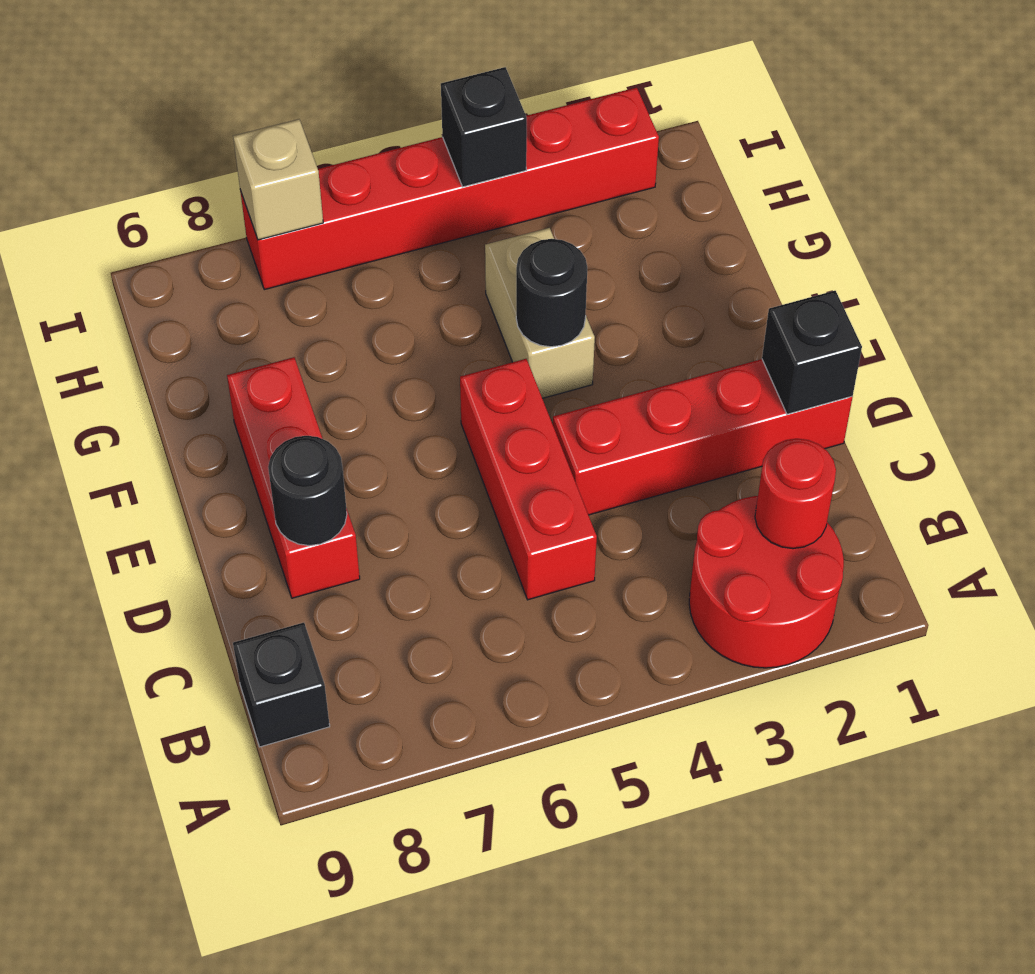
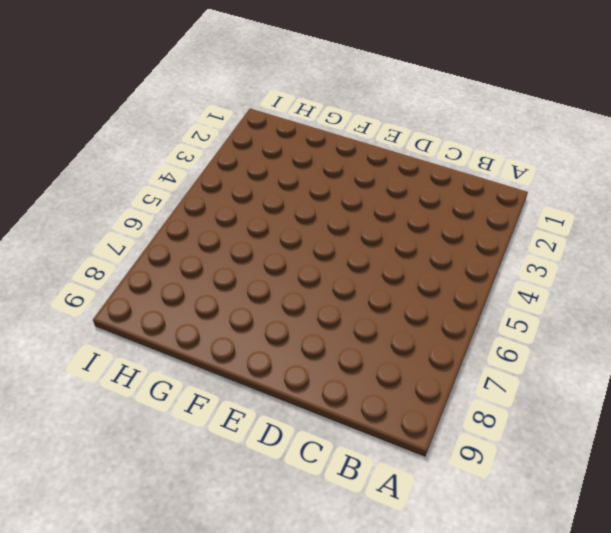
none -> red 2x2 round brick [689,496,844,668]
none -> black 1x1 brick [233,623,330,747]
none -> red 1x3 brick [460,359,597,600]

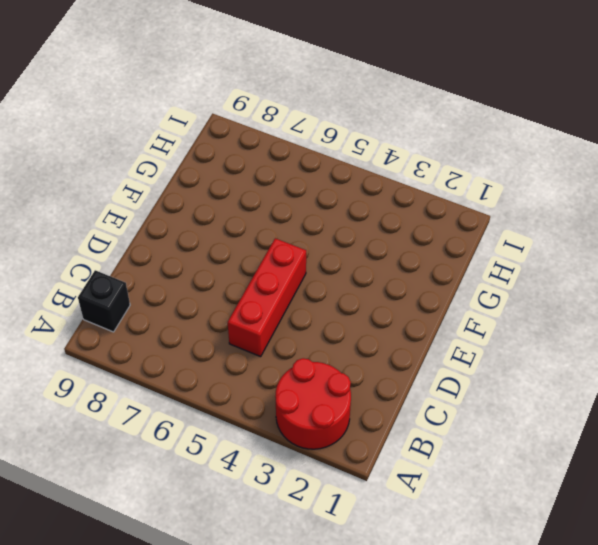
none -> red 1x4 brick [553,359,852,515]
none -> red 1x3 brick [227,357,360,598]
none -> tan 1x2 brick [485,228,595,398]

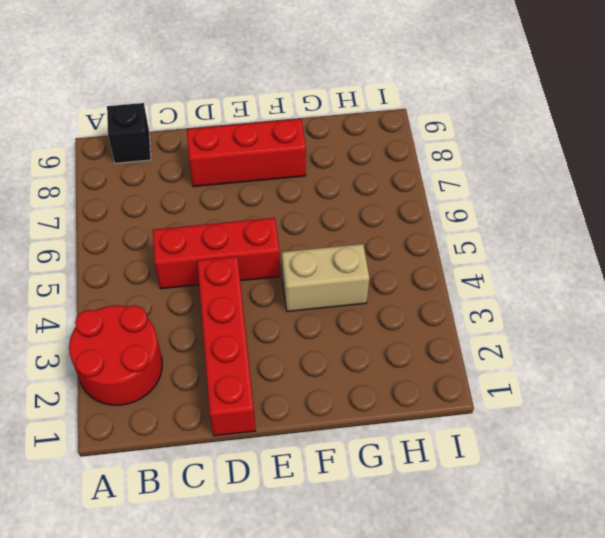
none -> red 1x6 brick [240,87,659,290]
none -> red 1x1 round brick [755,439,836,549]
none -> black 1x1 brick [762,291,862,414]

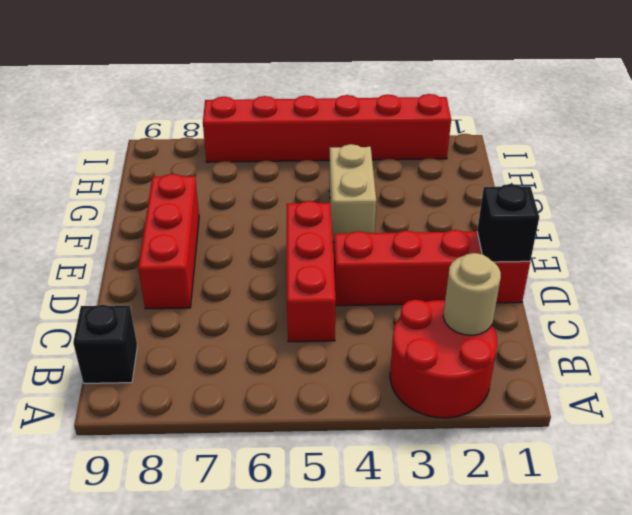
tan 1x1 round brick [443,253,501,335] -> red 1x1 round brick [755,439,836,549]
none -> black 1x1 round brick [268,436,347,546]
none -> black 1x1 round brick [516,239,587,347]
none -> black 1x1 brick [441,67,527,187]

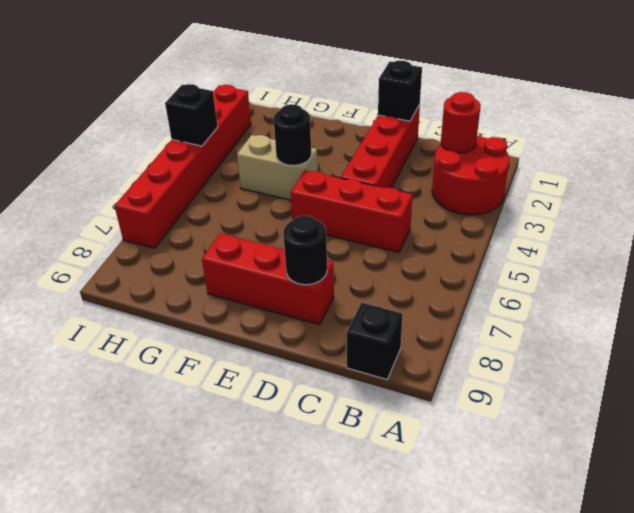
none -> tan 1x1 brick [233,119,323,240]

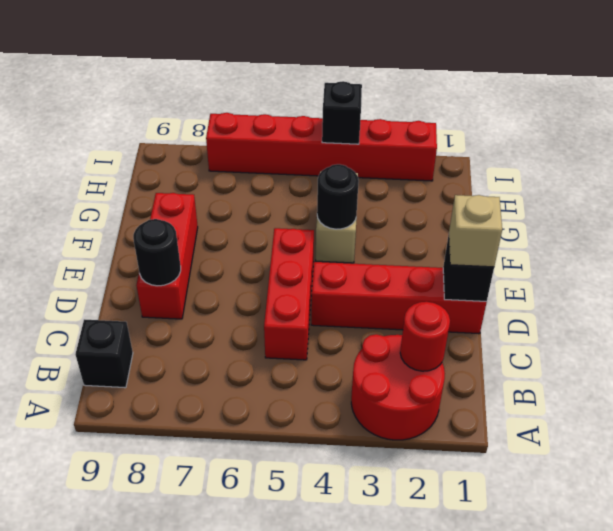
tan 1x1 brick [449,195,502,267] -> tan 1x1 brick moved to [233,119,323,240]

